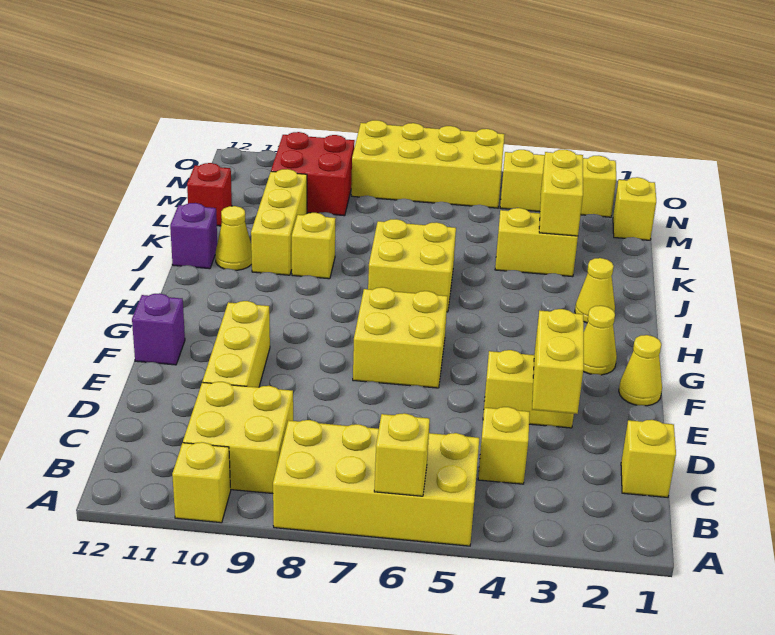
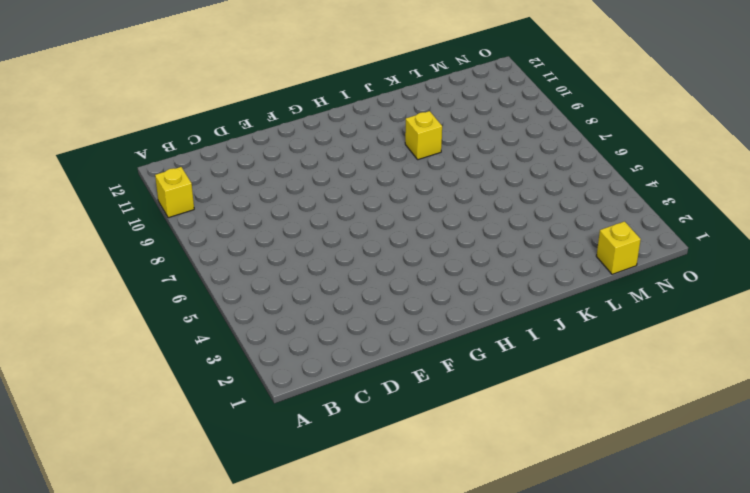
none -> yellow 2x4 brick [273,420,479,546]
none -> yellow 2x2 brick [183,382,293,493]
none -> yellow 1x1 brick [621,420,676,497]

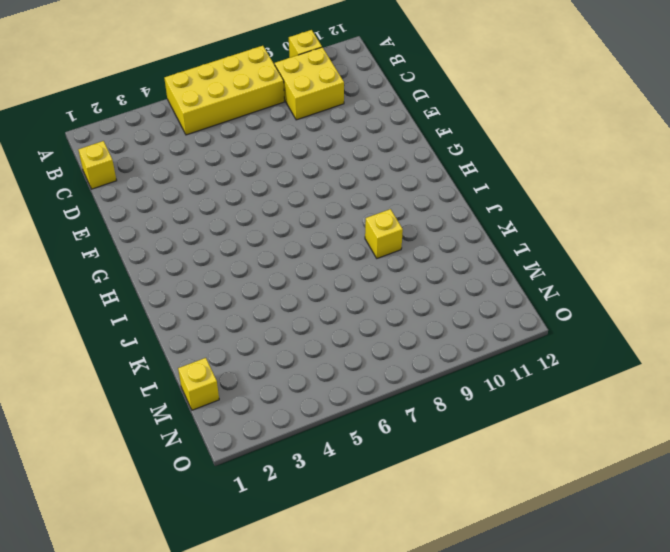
none -> yellow 1x1 brick [478,407,530,484]
none -> yellow 1x3 brick [202,301,270,387]
none -> yellow 1x2 brick [483,350,574,428]

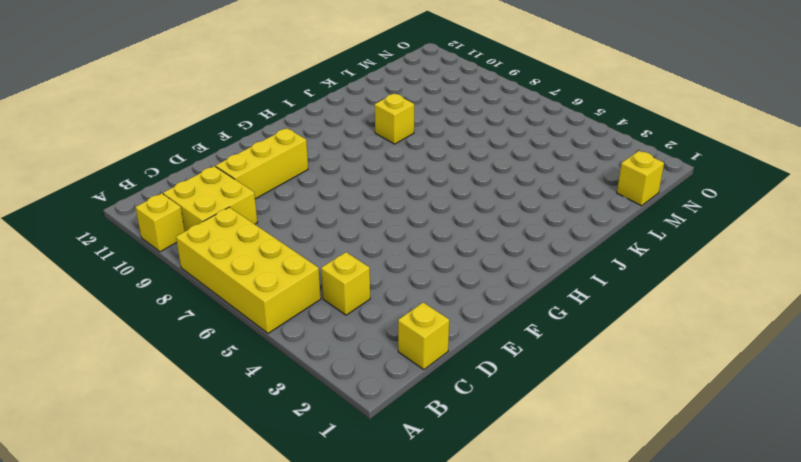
none -> yellow 1x2 brick [483,350,574,428]
none -> yellow 1x1 cone [619,335,662,406]
none -> yellow 2x2 brick [353,287,448,388]

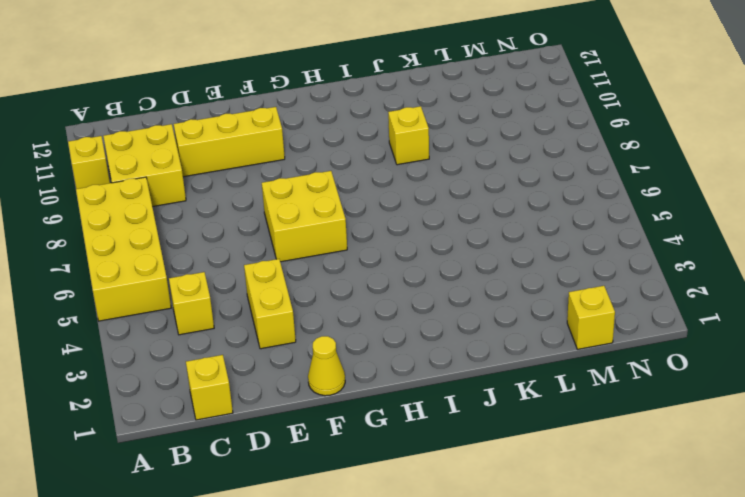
none -> purple 1x1 brick [132,293,185,365]
none -> yellow 1x1 cone [583,306,617,375]
none -> yellow 1x1 cone [575,258,615,323]

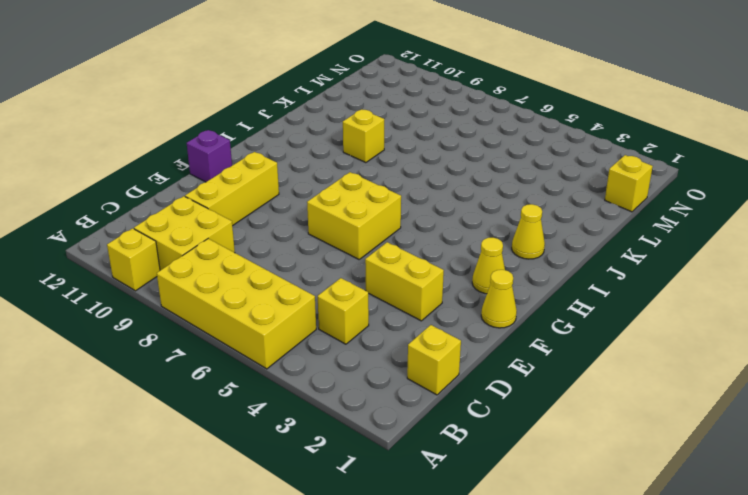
none -> yellow 2x2 brick [368,219,456,312]
none -> yellow 1x3 brick [251,169,307,275]
none -> yellow 1x1 cone [215,206,252,270]

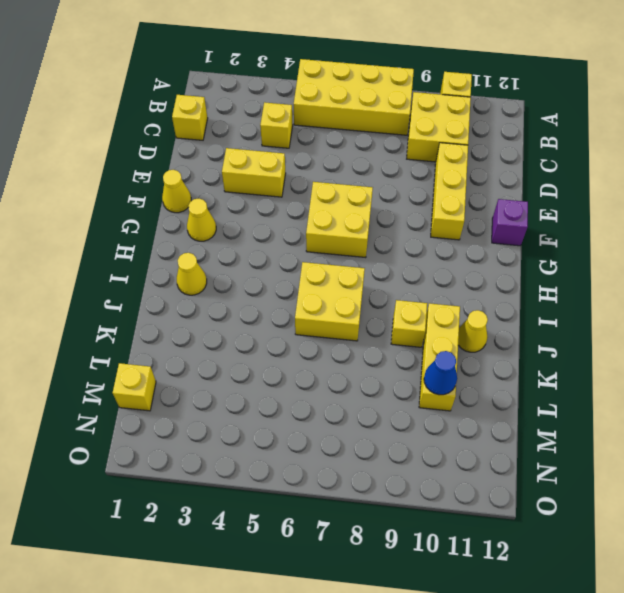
blue 1x1 cone [424,351,457,395] -> none
none -> purple 1x1 brick [170,203,217,269]
none -> yellow 1x2 brick [495,208,578,277]
none -> red 1x1 brick [187,163,232,226]

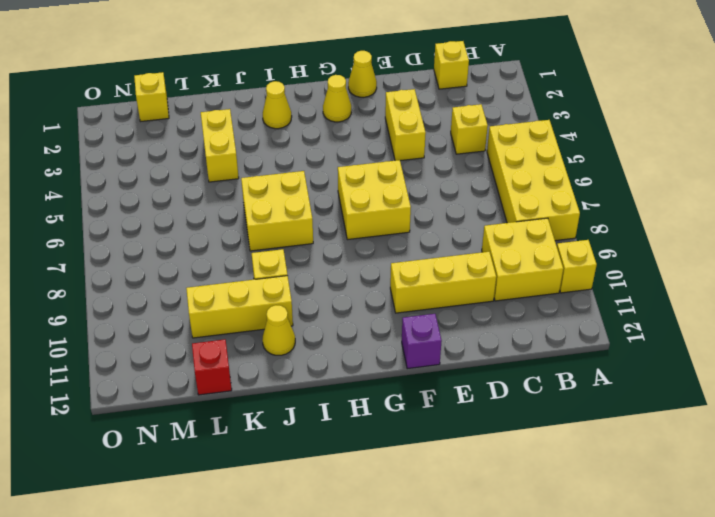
none -> purple 1x1 brick [170,203,217,269]
none -> red 2x2 brick [271,132,355,216]
none -> yellow 1x3 brick [500,150,616,217]

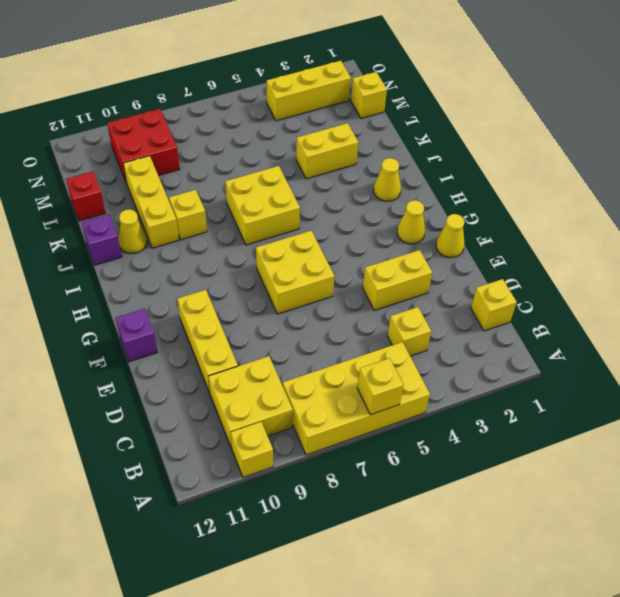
none -> yellow 2x4 brick [351,120,505,208]
none -> yellow 1x2 brick [532,309,584,414]
none -> yellow 1x2 brick [539,149,583,236]

